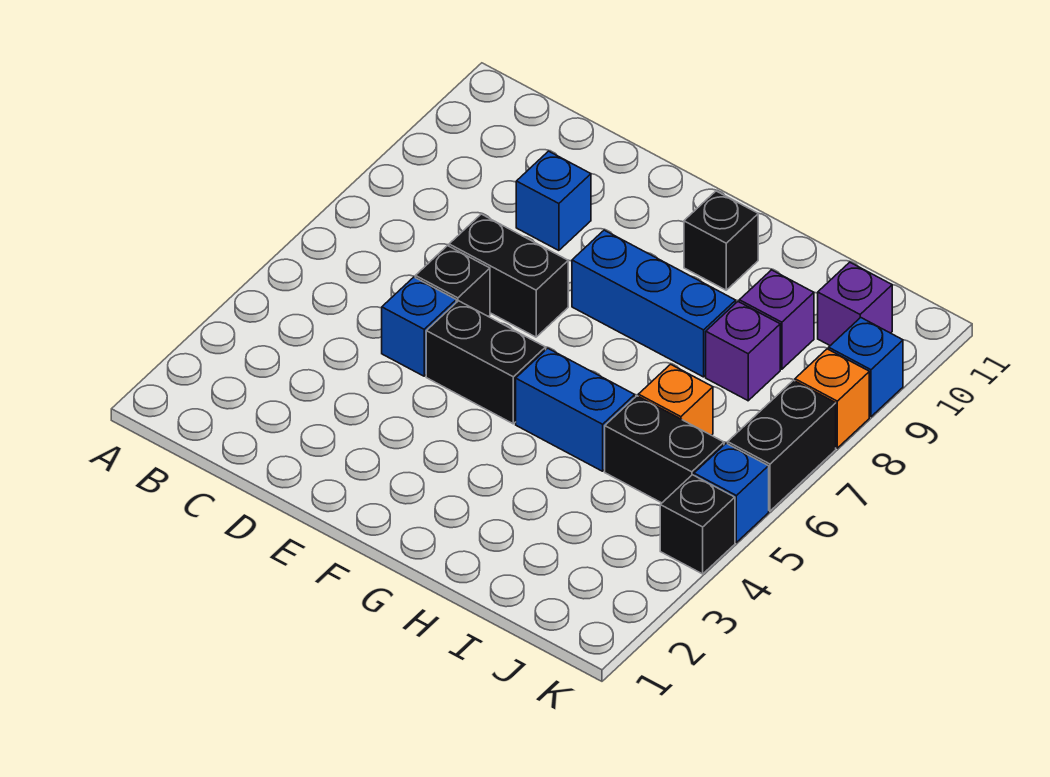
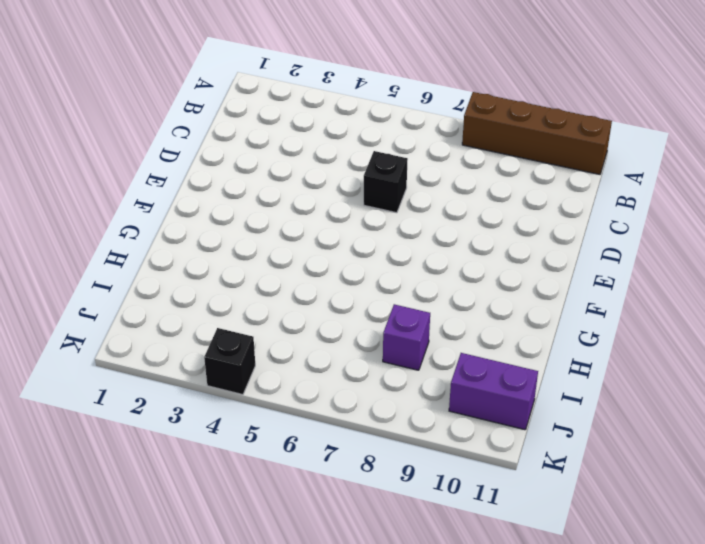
brown 1x4 brick [462,92,612,174] -> none
purple 1x2 brick [449,353,538,430] -> purple 1x1 brick [818,262,892,346]
none -> blue 1x1 brick [382,277,456,376]
none -> black 1x2 brick [449,214,568,337]
none -> blue 1x1 brick [516,151,591,250]

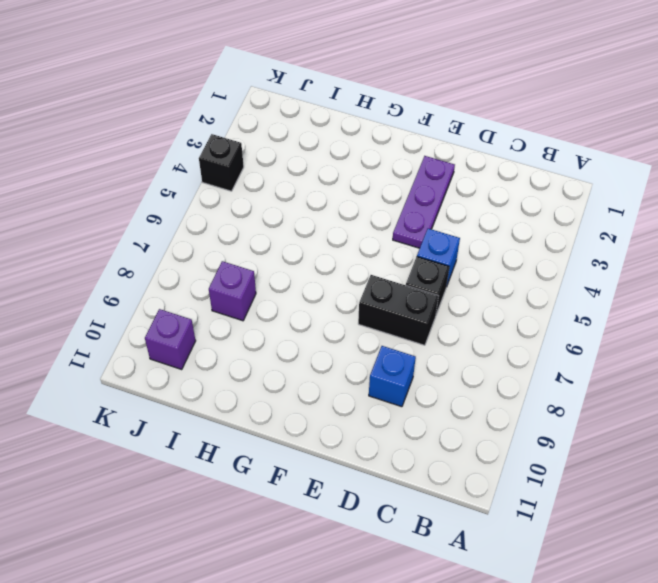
purple 1x3 plate [393,156,455,248] -> none
none -> black 1x2 brick [426,301,546,424]
none -> blue 1x3 brick [572,230,736,377]
none -> blue 1x2 brick [516,348,635,471]

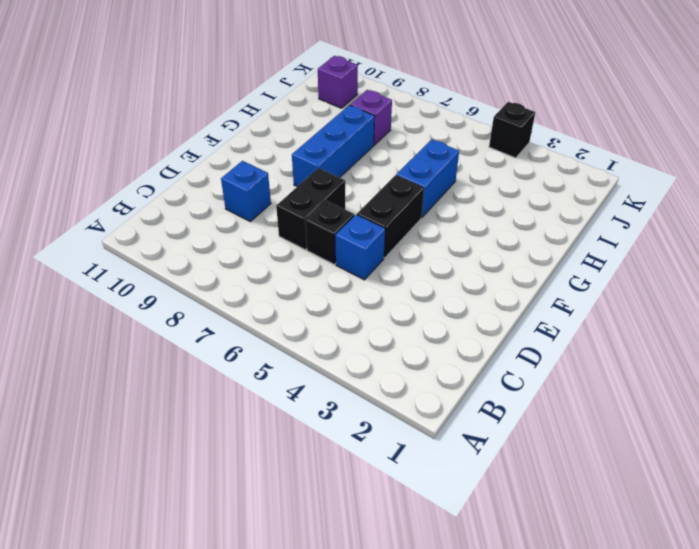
none -> black 1x1 brick [684,191,758,290]
none -> black 1x2 brick [605,396,724,503]
none -> orange 1x1 brick [638,364,713,435]

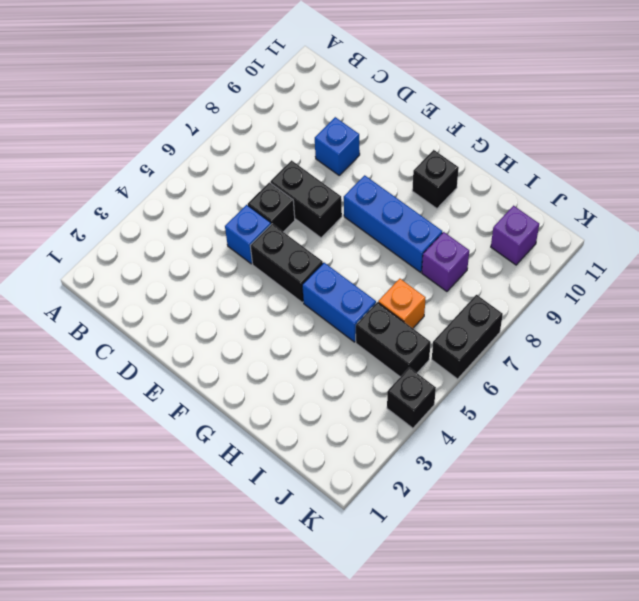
none -> purple 1x1 brick [739,270,814,369]
none -> blue 1x1 brick [694,443,769,542]
none -> orange 1x1 brick [795,349,869,448]

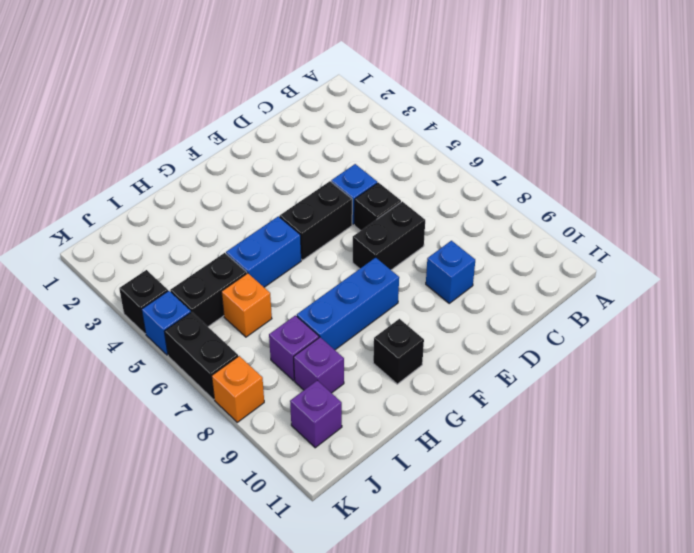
none -> blue 1x1 brick [829,317,903,417]

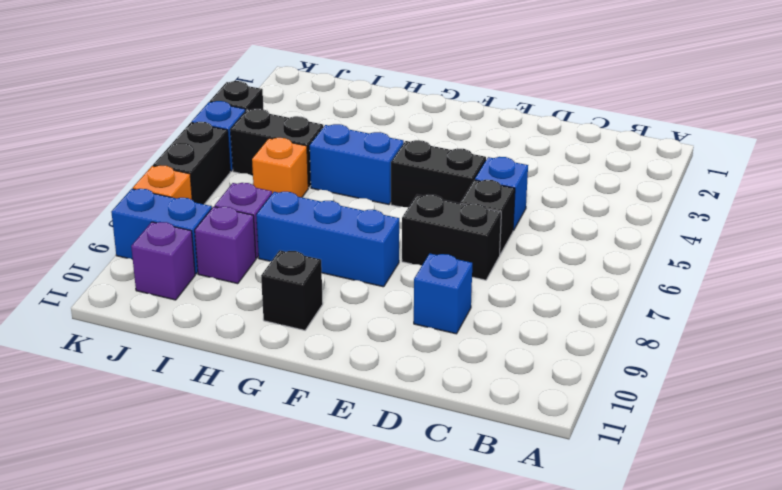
blue 1x2 brick [111,189,212,274] -> blue 1x1 brick [829,317,903,417]

